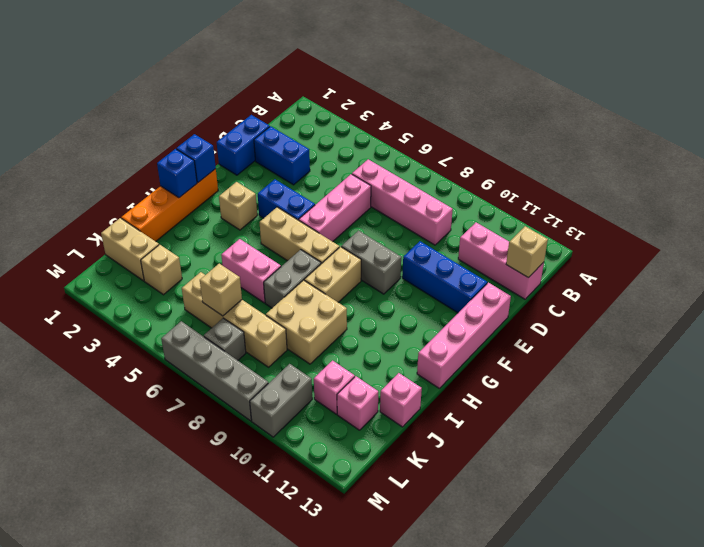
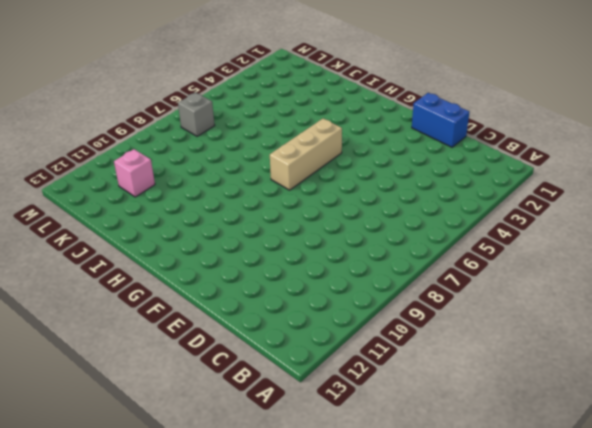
none -> pink 1x4 brick [352,159,453,245]
none -> pink 1x3 brick [458,222,544,299]
none -> blue 1x2 brick [254,126,310,185]

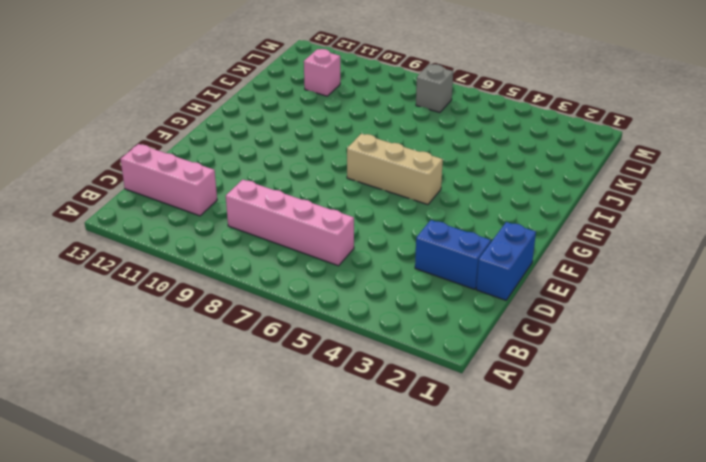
none -> pink 1x3 brick [299,174,371,242]
none -> blue 1x3 brick [402,241,487,313]
none -> pink 1x4 brick [417,283,511,389]

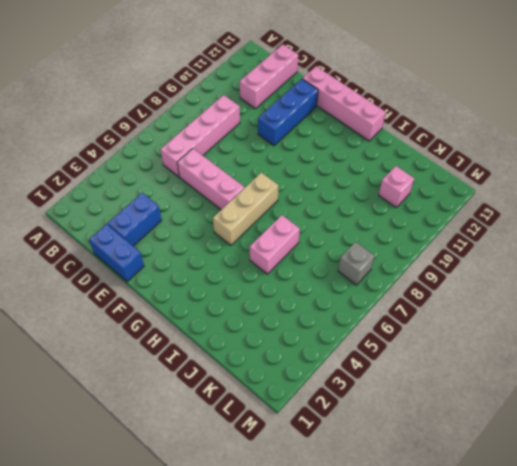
none -> blue 1x2 brick [258,179,315,220]
none -> grey 1x2 brick [341,231,401,294]
none -> orange 1x4 brick [121,169,218,241]

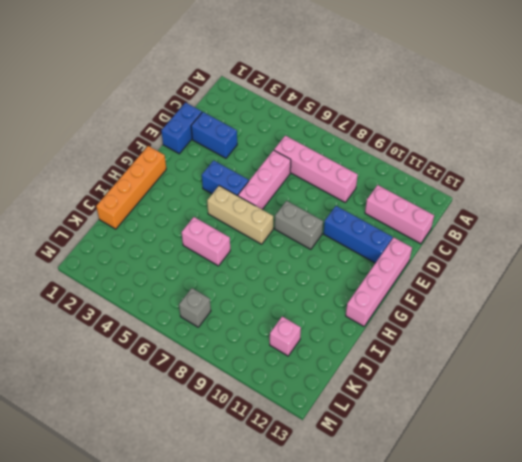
none -> tan 1x1 brick [219,182,257,230]
none -> tan 1x2 brick [304,247,361,302]
none -> grey 1x2 brick [264,250,321,308]

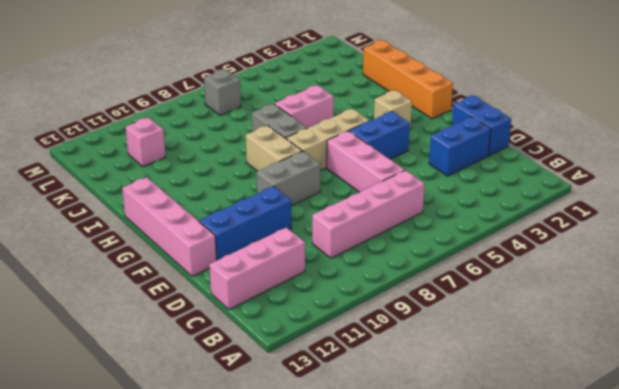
none -> tan 2x2 brick [266,280,347,364]
none -> pink 1x1 brick [380,373,422,427]
none -> tan 1x2 brick [101,218,159,281]

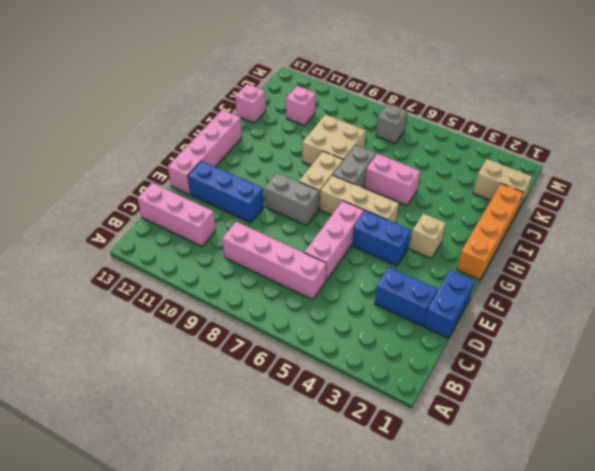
none -> tan 1x1 brick [141,245,182,295]
none -> tan 1x4 brick [182,272,287,367]
none -> pink 1x1 brick [337,376,378,430]

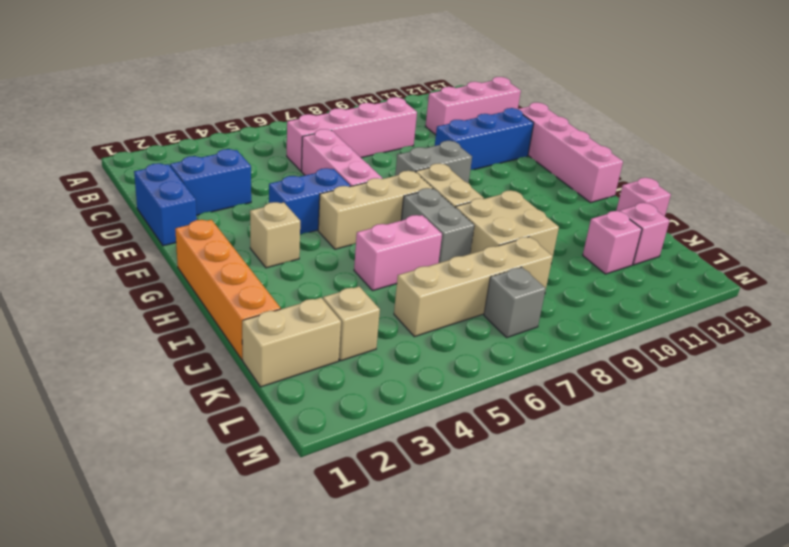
none -> grey 1x2 brick [250,364,312,437]
none -> grey 1x4 brick [161,321,268,421]
none -> tan 1x1 brick [506,226,548,278]

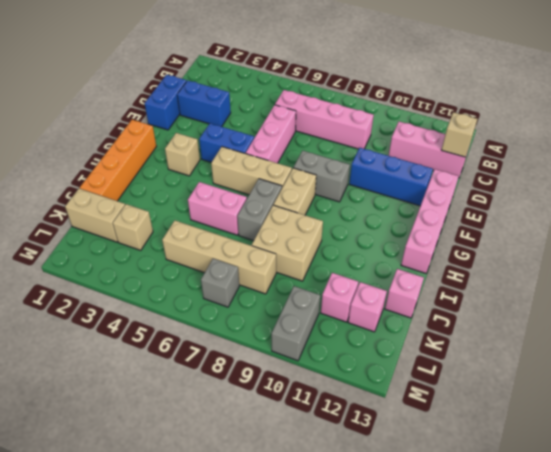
none -> grey 1x4 brick [161,321,268,421]
none -> blue 1x1 brick [176,134,216,182]
none -> blue 1x1 brick [157,149,197,198]

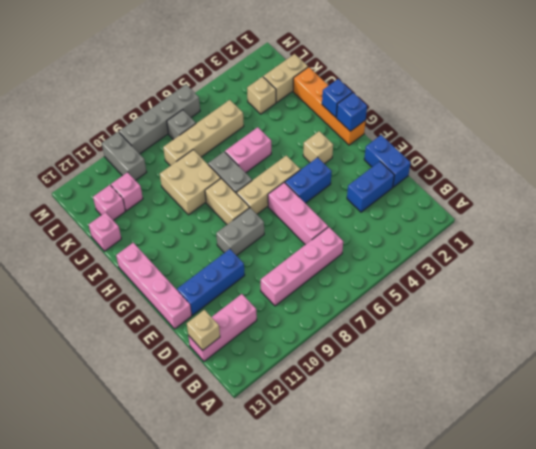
none -> tan 1x1 brick [200,264,242,316]

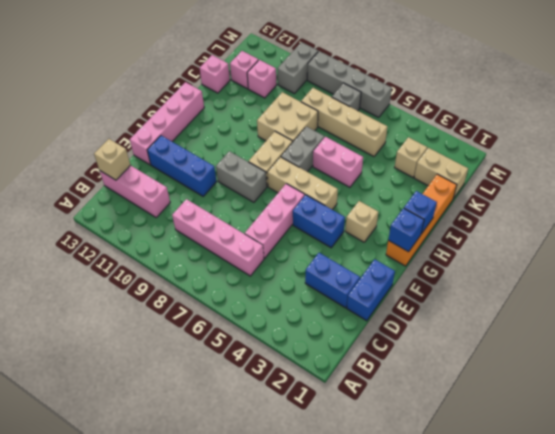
none -> tan 1x1 brick [200,264,242,316]

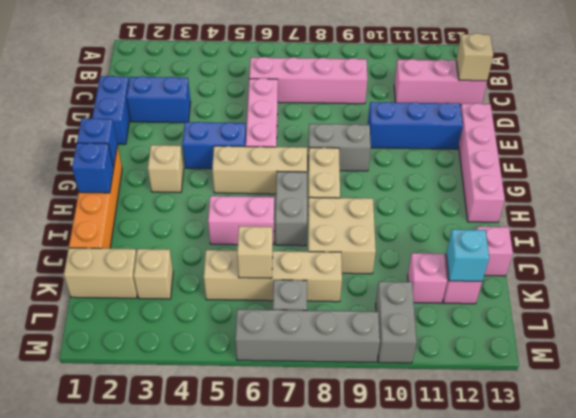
cyan 1x1 brick [446,229,489,281] -> none

